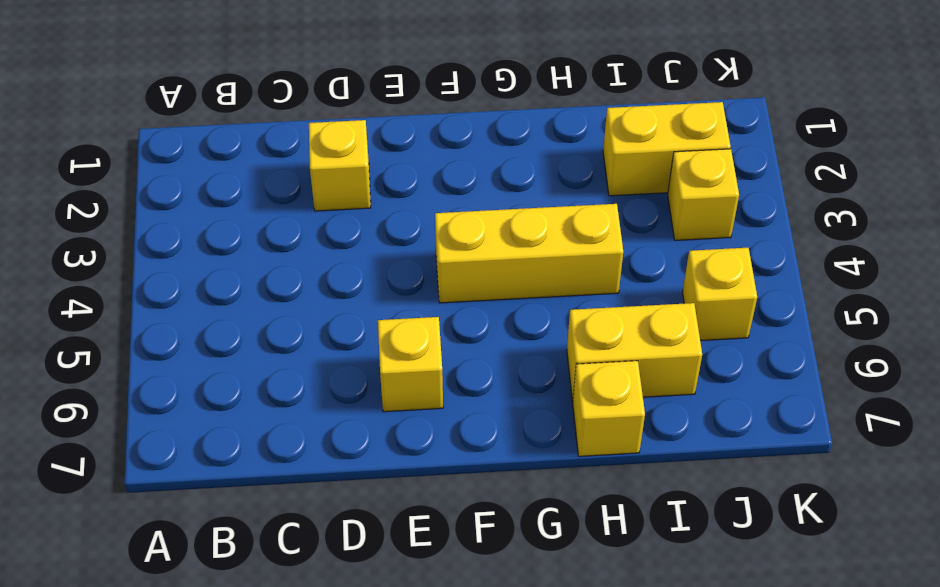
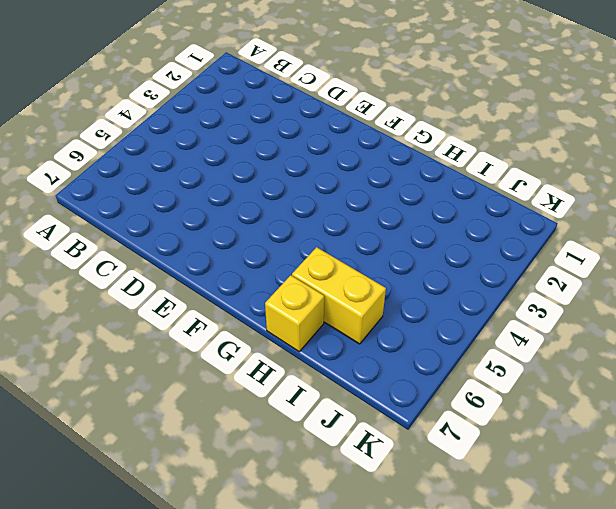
none -> yellow 1x1 brick [309,120,371,211]
none -> yellow 1x1 brick [378,317,443,412]

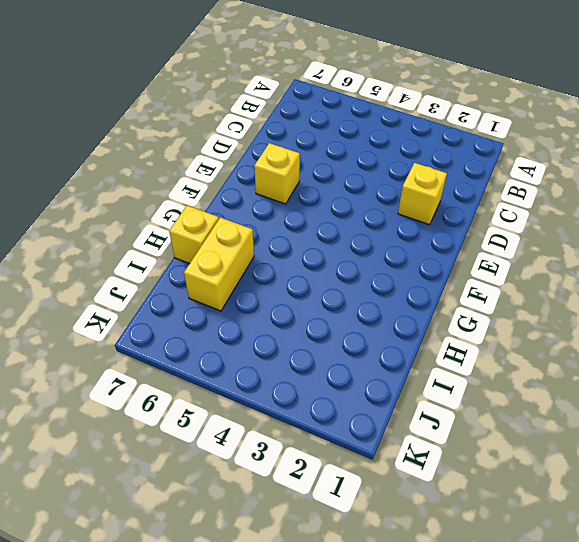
none -> yellow 1x3 brick [435,204,623,303]
none -> yellow 1x2 brick [603,102,731,196]

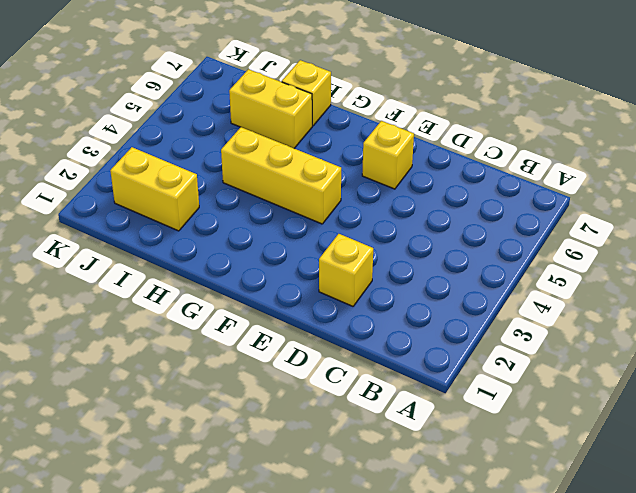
none -> yellow 1x1 brick [668,149,739,240]
none -> yellow 1x1 brick [682,248,757,341]

